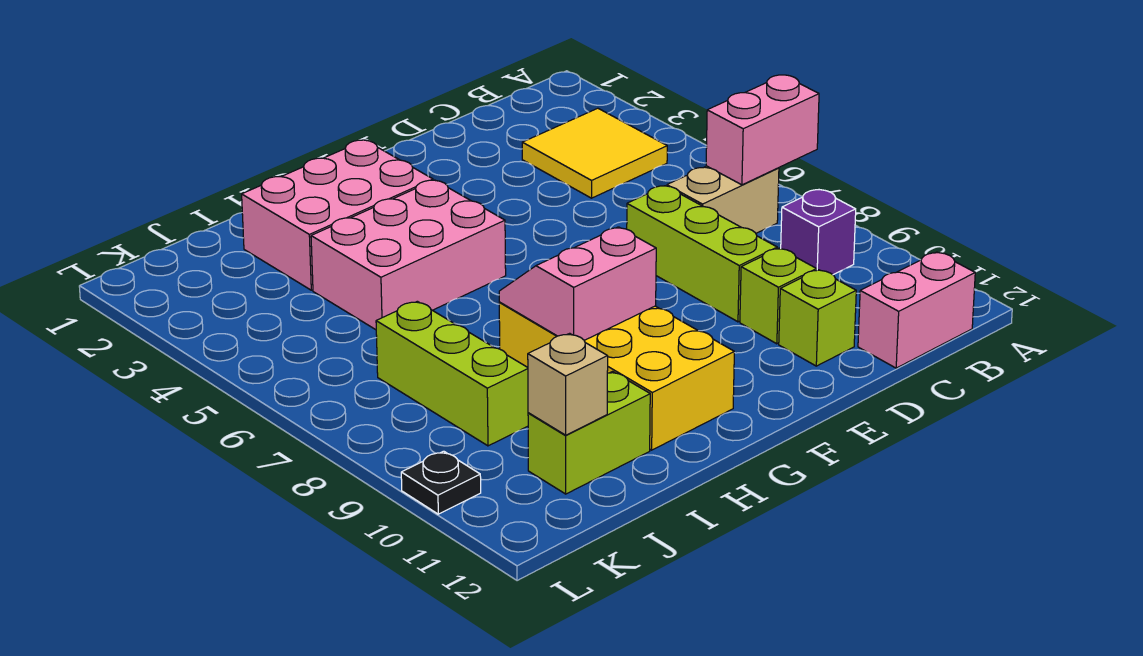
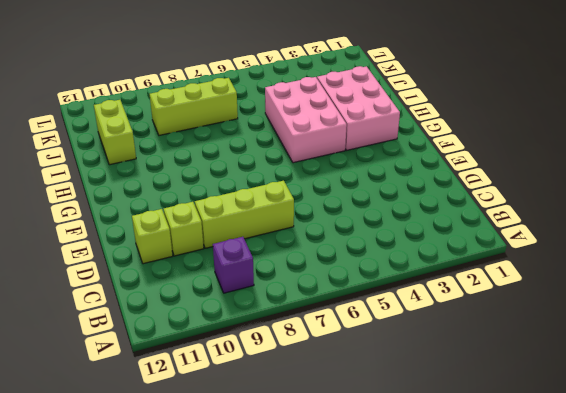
none -> yellow 2x2 tile [522,108,667,198]
none -> tan 1x2 brick [667,166,779,233]
none -> pink 1x2 brick [858,252,975,368]

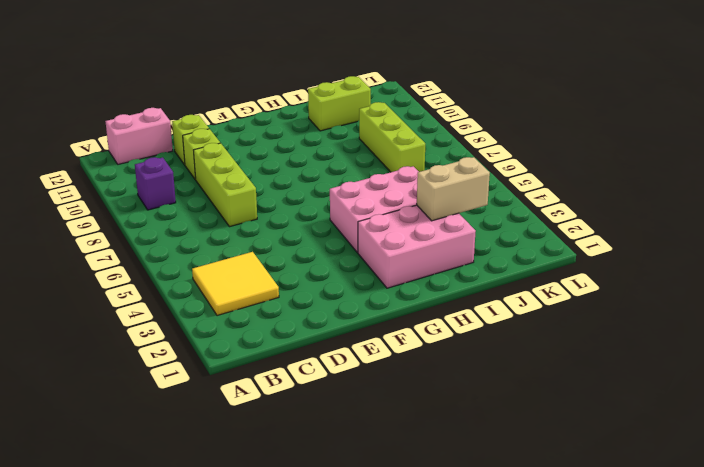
tan 1x2 brick [417,157,490,221] -> tan 1x2 brick moved to [667,166,779,233]
none -> yellow 2x4 brick [499,303,734,450]
none -> black 1x1 plate [401,451,481,514]
none -> pink 1x2 brick [706,75,819,185]

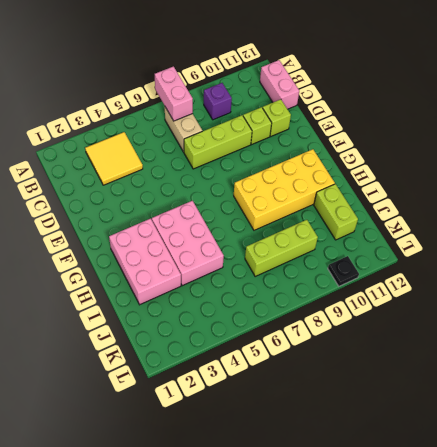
none -> pink 2x2 slope [499,227,656,340]
none -> tan 1x1 brick [528,333,608,435]

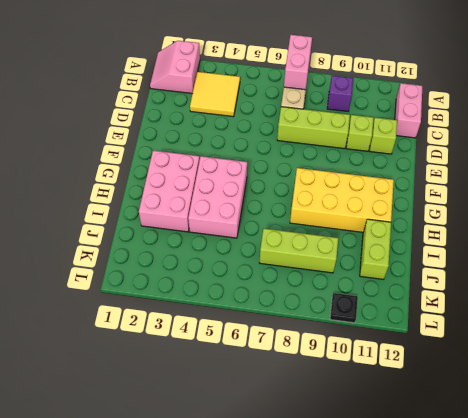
pink 2x2 slope [150,41,200,94] -> pink 2x2 slope moved to [499,227,656,340]
none -> tan 1x1 brick [528,333,608,435]

